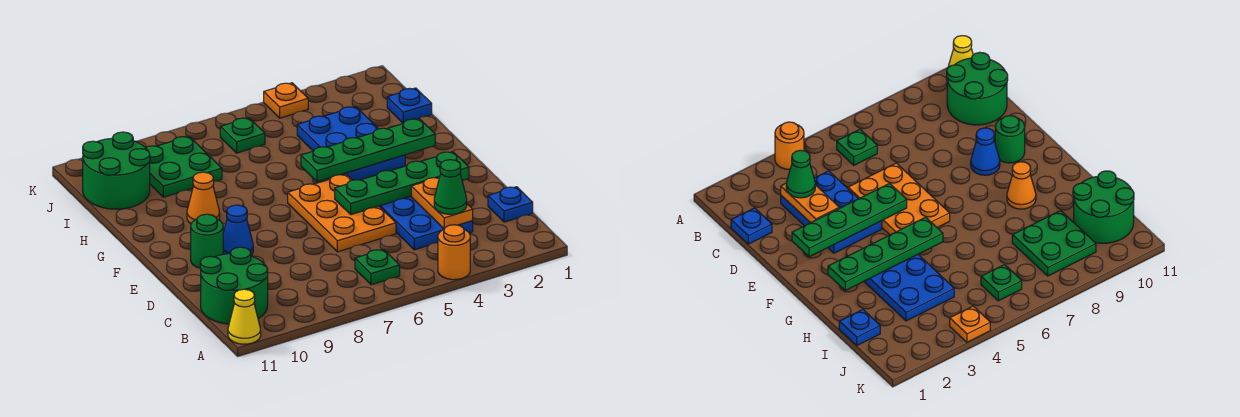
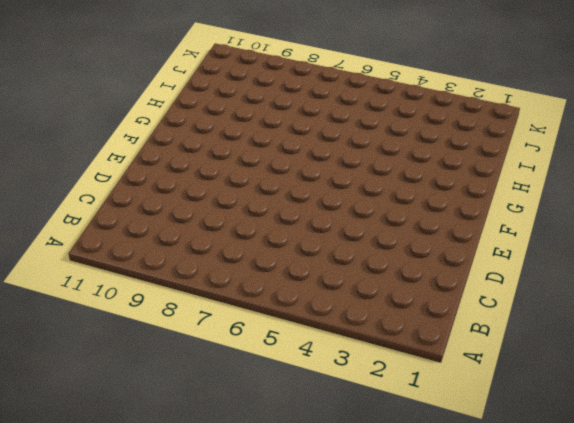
none -> orange 1x1 round brick [438,225,470,280]
none -> yellow 1x1 cone [228,289,261,344]
none -> green 1x1 plate [355,249,400,285]

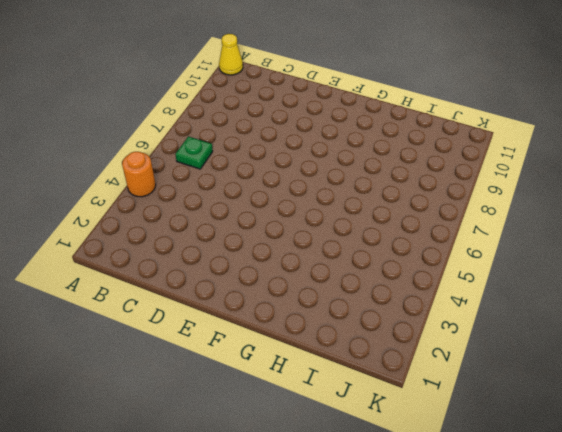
none -> green 2x2 round brick [200,247,268,324]
none -> blue 1x1 plate [488,187,533,222]
none -> blue 2x3 plate [379,196,473,250]

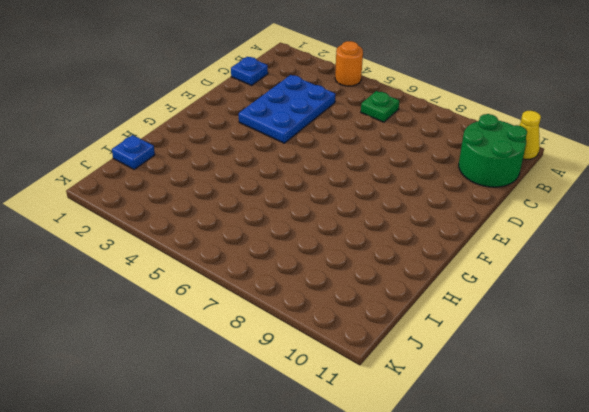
none -> orange 2x3 plate [288,174,396,252]
none -> blue 1x1 cone [223,205,253,255]
none -> green 1x1 round brick [191,214,223,268]

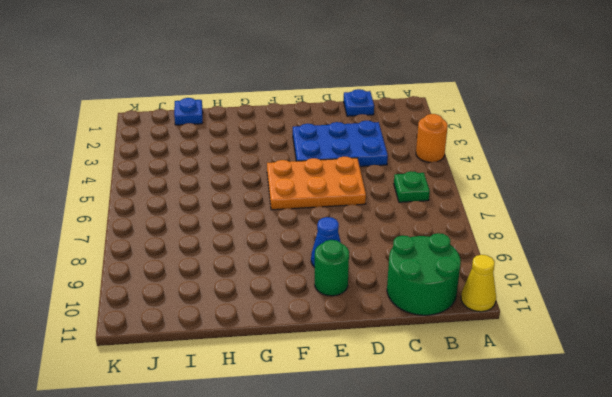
none -> blue 2x3 plate [297,106,405,180]
none -> orange 1x1 cone [187,172,220,223]
none -> green 2x2 plate [146,136,222,197]

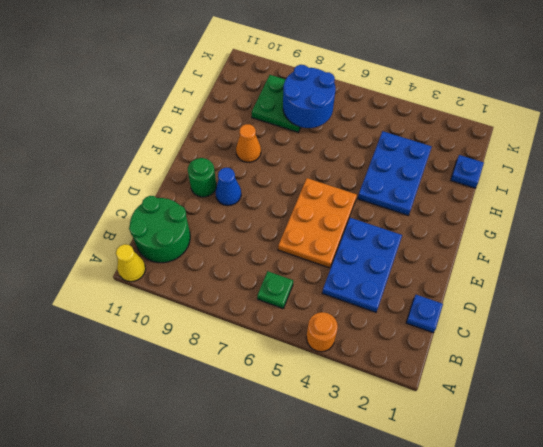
blue 2x2 round brick [283,65,336,128] -> none
none -> green 2x2 round brick [83,132,150,209]
none -> green 1x1 plate [220,118,265,153]
none -> orange 1x1 plate [264,83,308,118]

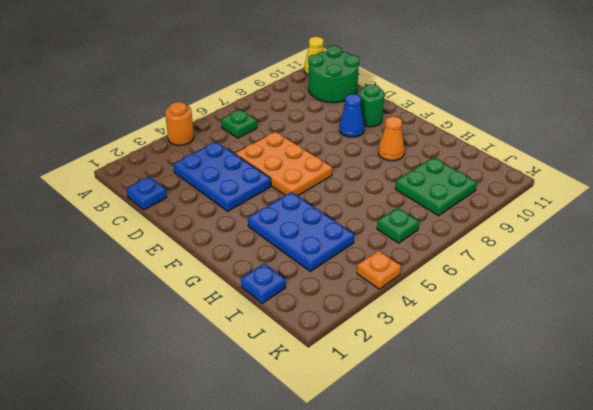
none -> green 2x2 round brick [83,132,150,209]
none -> orange 1x2 plate [411,178,473,229]
none -> green 1x4 plate [335,152,469,215]

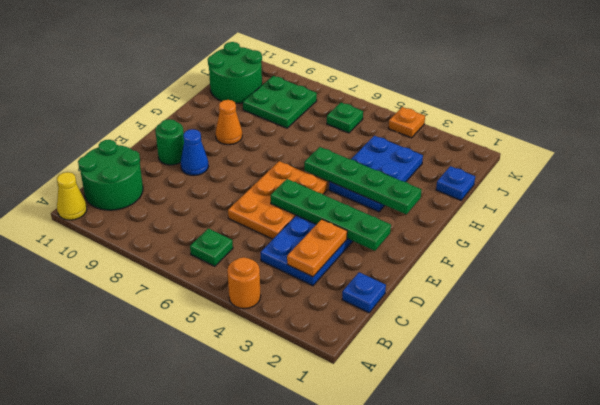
none -> green 1x1 cone [434,160,467,214]

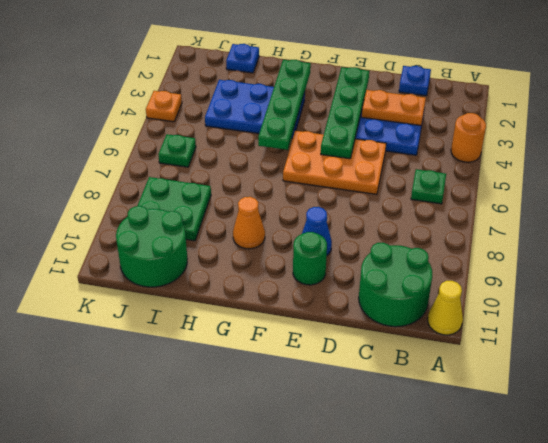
none -> green 1x1 cone [434,160,467,214]

